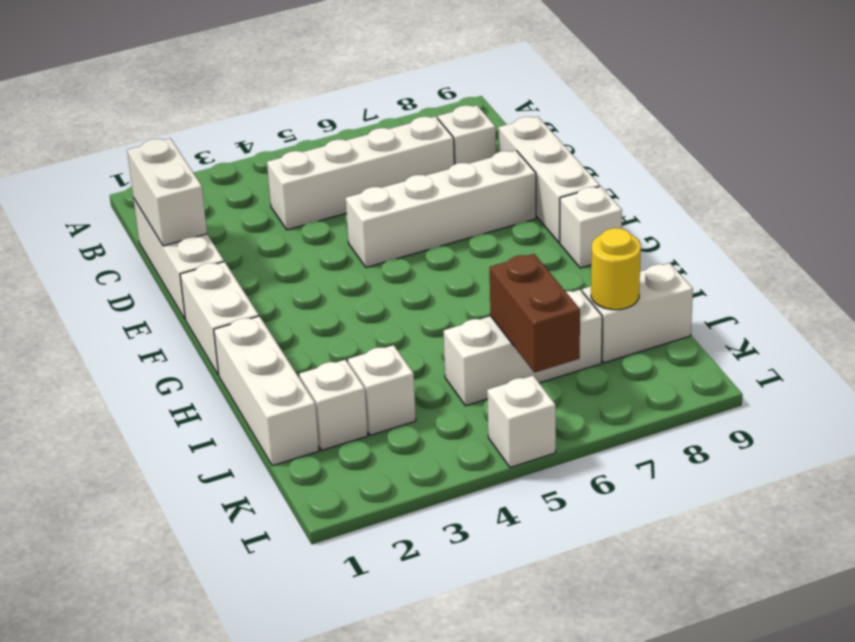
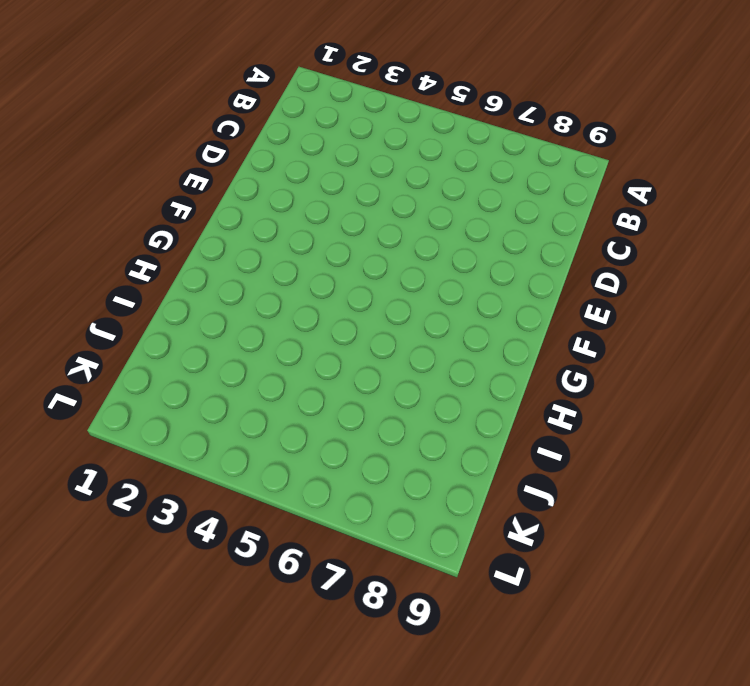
none -> white 1x3 brick [133,198,224,319]
none -> white 1x4 brick [267,116,454,230]
none -> white 1x1 brick [438,105,496,164]

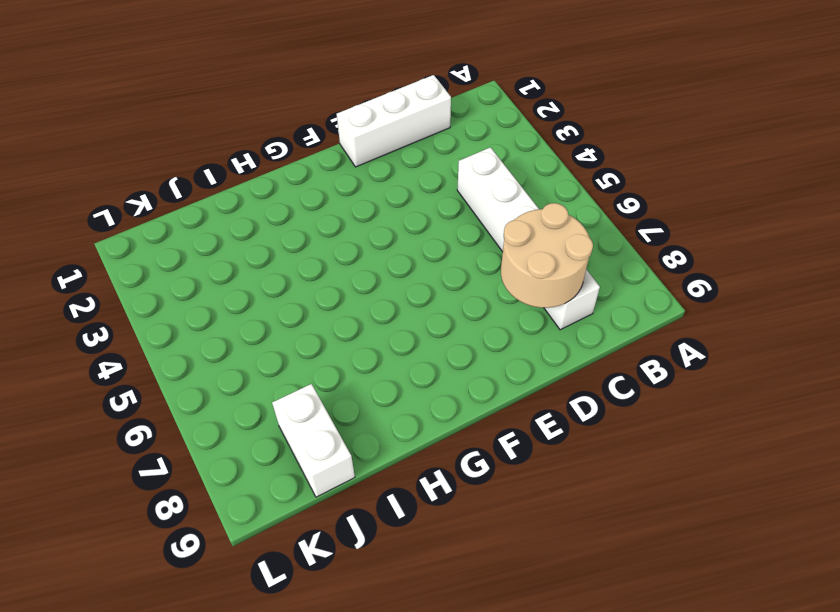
tan 2x2 round brick [501,203,593,308] -> none
none -> white 1x3 brick [498,116,600,243]
none -> white 1x4 brick [346,151,536,267]
none -> white 1x2 brick [180,262,259,375]

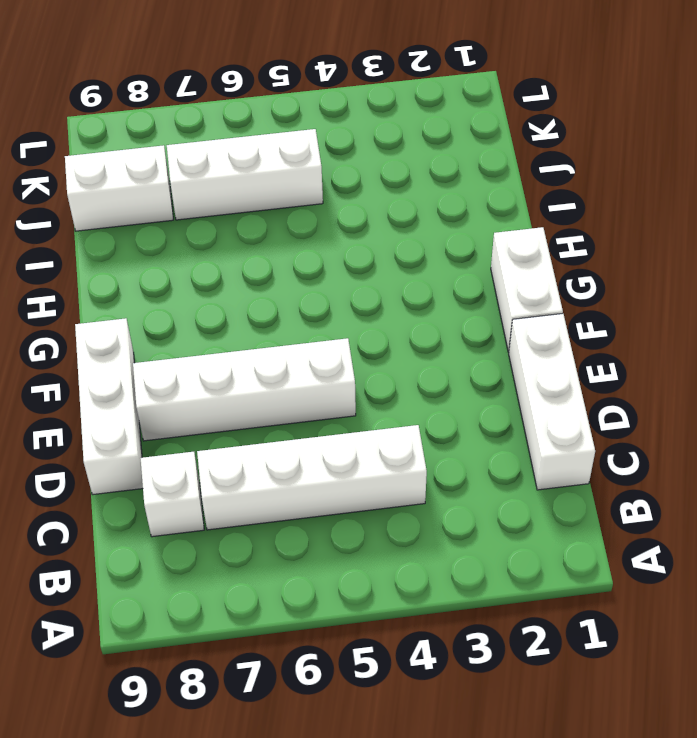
none -> white 1x1 brick [560,186,622,268]
none -> white 1x3 brick [214,316,319,466]
none -> white 1x1 brick [299,360,368,450]

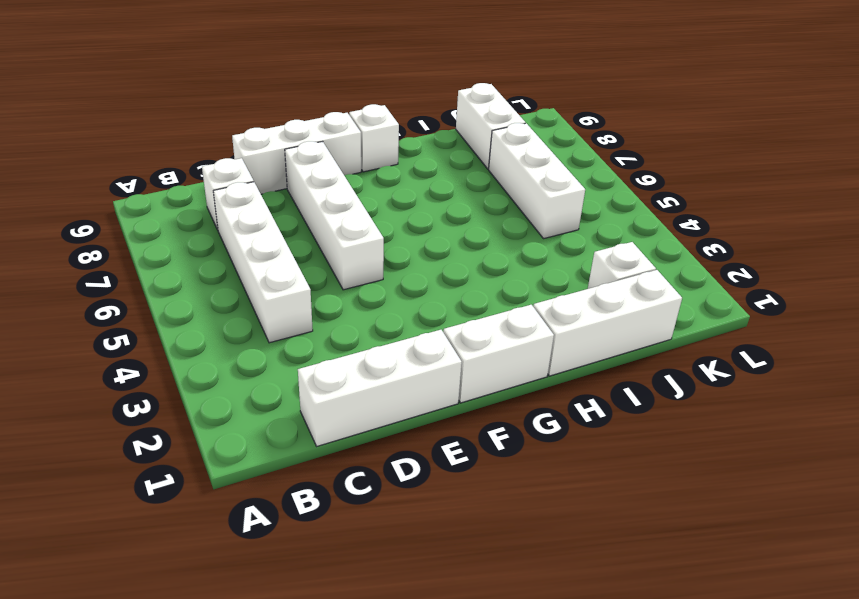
none -> white 1x1 brick [348,345,416,435]
none -> white 1x1 brick [487,376,556,467]
none -> white 1x2 brick [127,138,207,246]

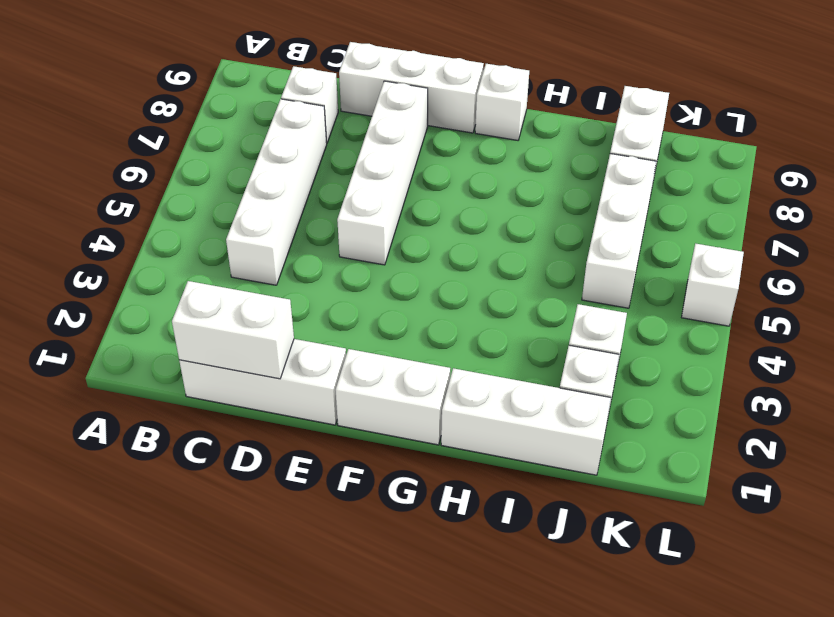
none -> brown 1x2 brick [490,254,580,373]
none -> yellow 1x1 round brick [591,228,641,310]

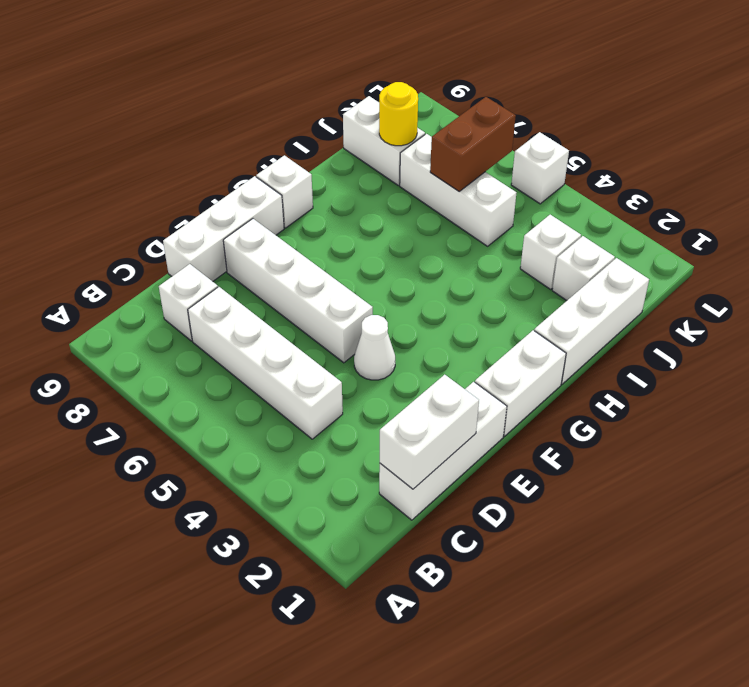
white 1x1 cone [354,315,395,380] -> none

